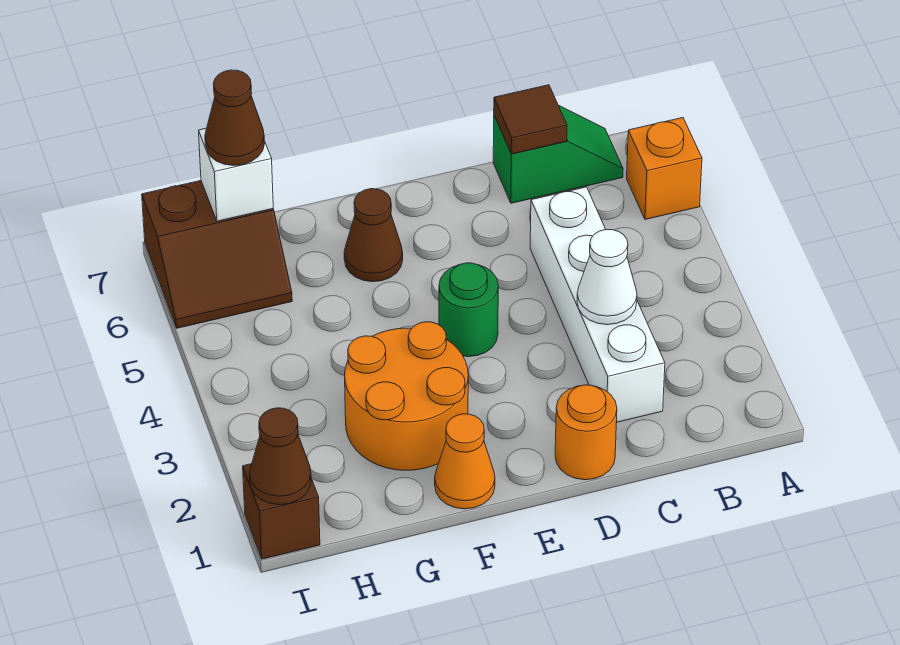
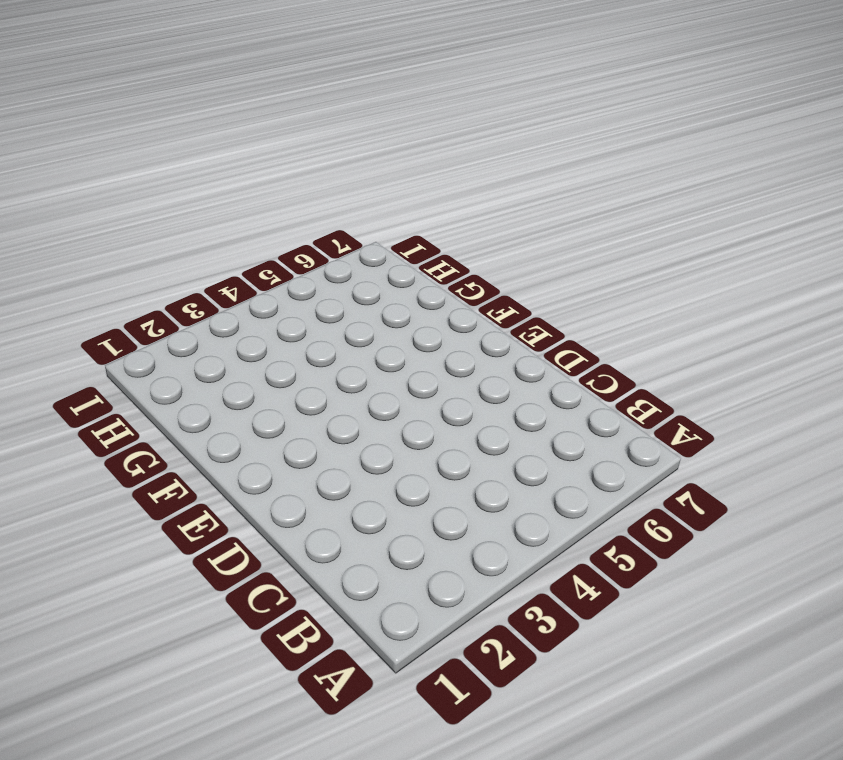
none -> orange 1x1 brick [627,118,702,219]
none -> green 1x2 slope [493,106,623,203]
none -> white 1x4 brick [530,187,665,422]

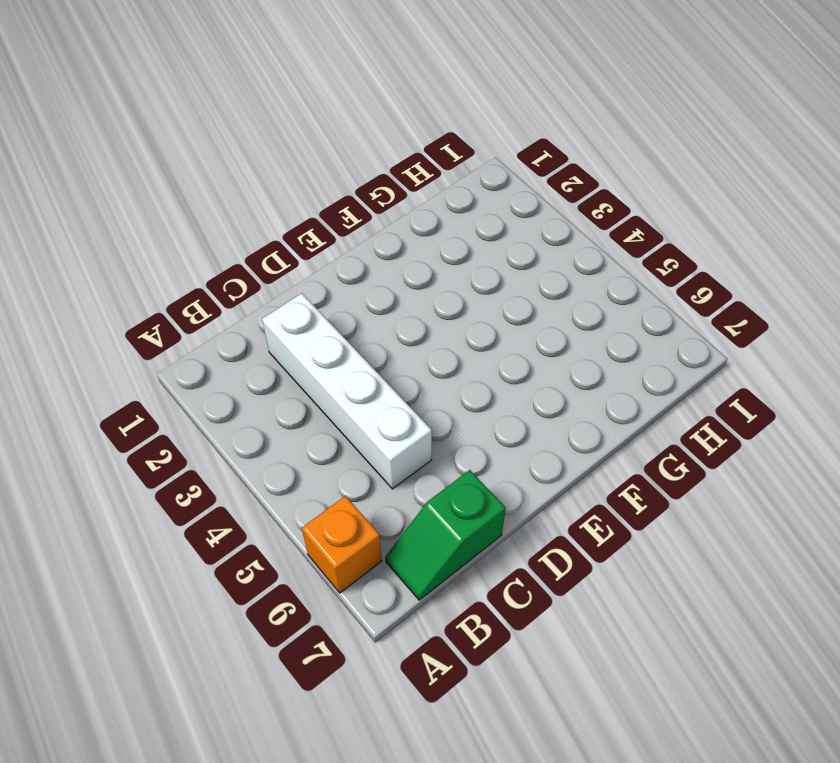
none -> orange 1x1 round brick [555,385,617,480]
none -> green 1x1 round brick [439,263,498,357]
none -> orange 1x1 cone [435,414,495,509]

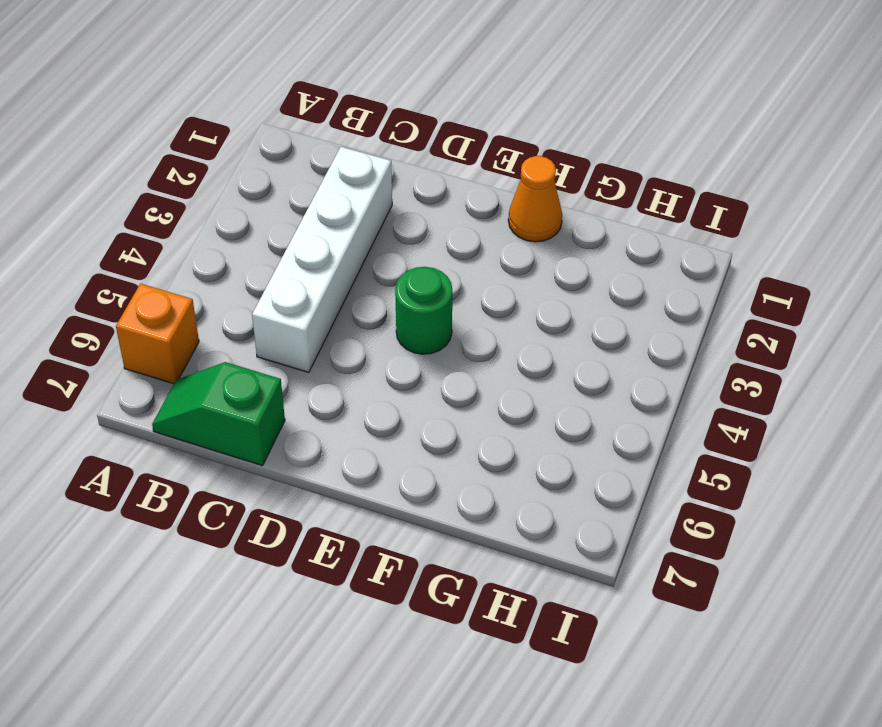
none -> orange 1x1 round brick [555,385,617,480]
none -> orange 2x2 round brick [345,322,468,470]
none -> brown 1x1 cone [344,189,403,282]

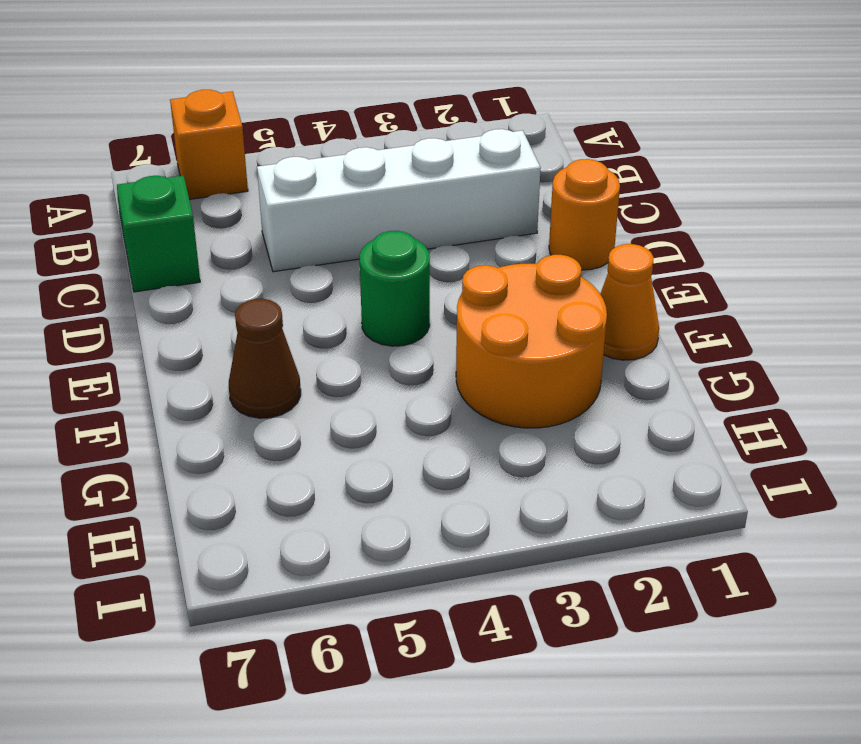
none -> brown 2x2 slope [142,181,292,328]
none -> brown 1x1 brick [243,464,320,559]
none -> white 1x1 cone [577,229,637,325]

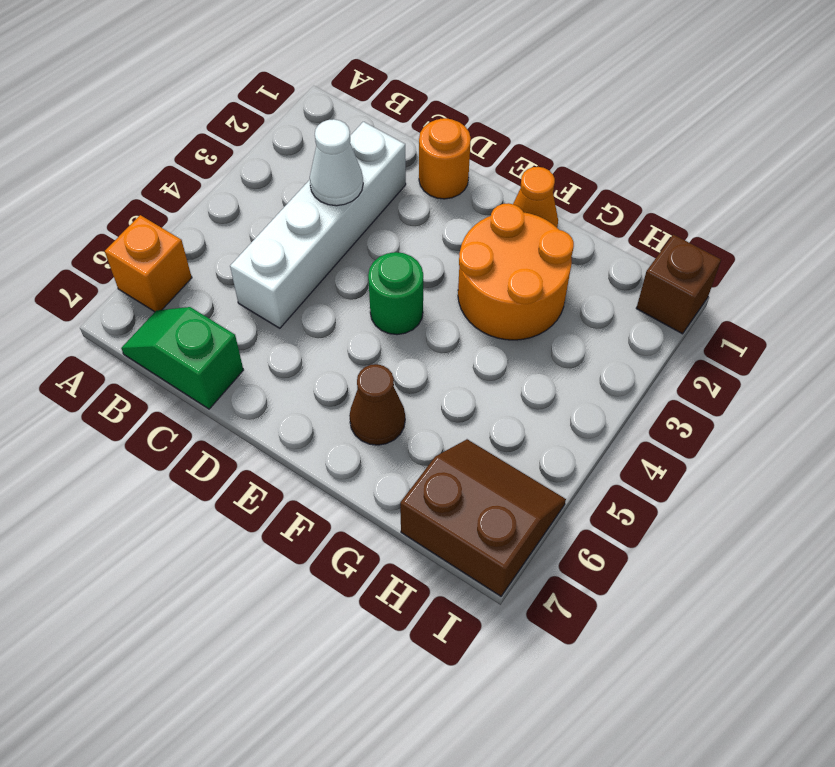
none -> brown 1x1 tile [494,85,567,154]
none -> white 1x1 brick [199,128,273,221]
none -> brown 1x1 cone [250,408,311,505]

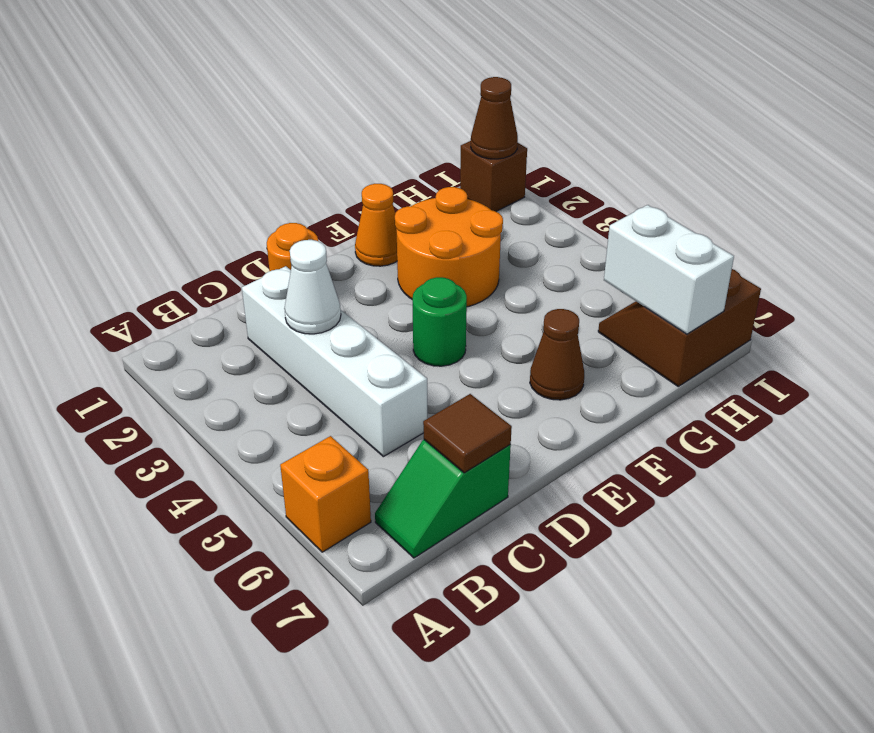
white 1x2 brick [604,205,734,334] -> white 1x1 brick [199,128,273,221]
none -> brown 1x1 cone [205,70,265,165]

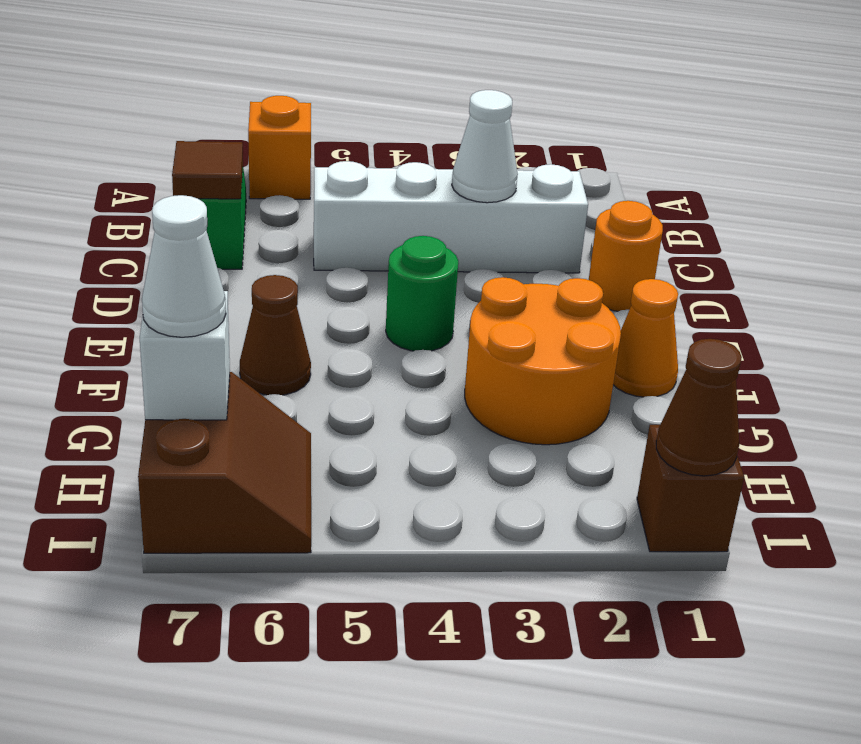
white 1x1 cone [142,195,226,337] -> brown 1x1 cone [205,70,265,165]

